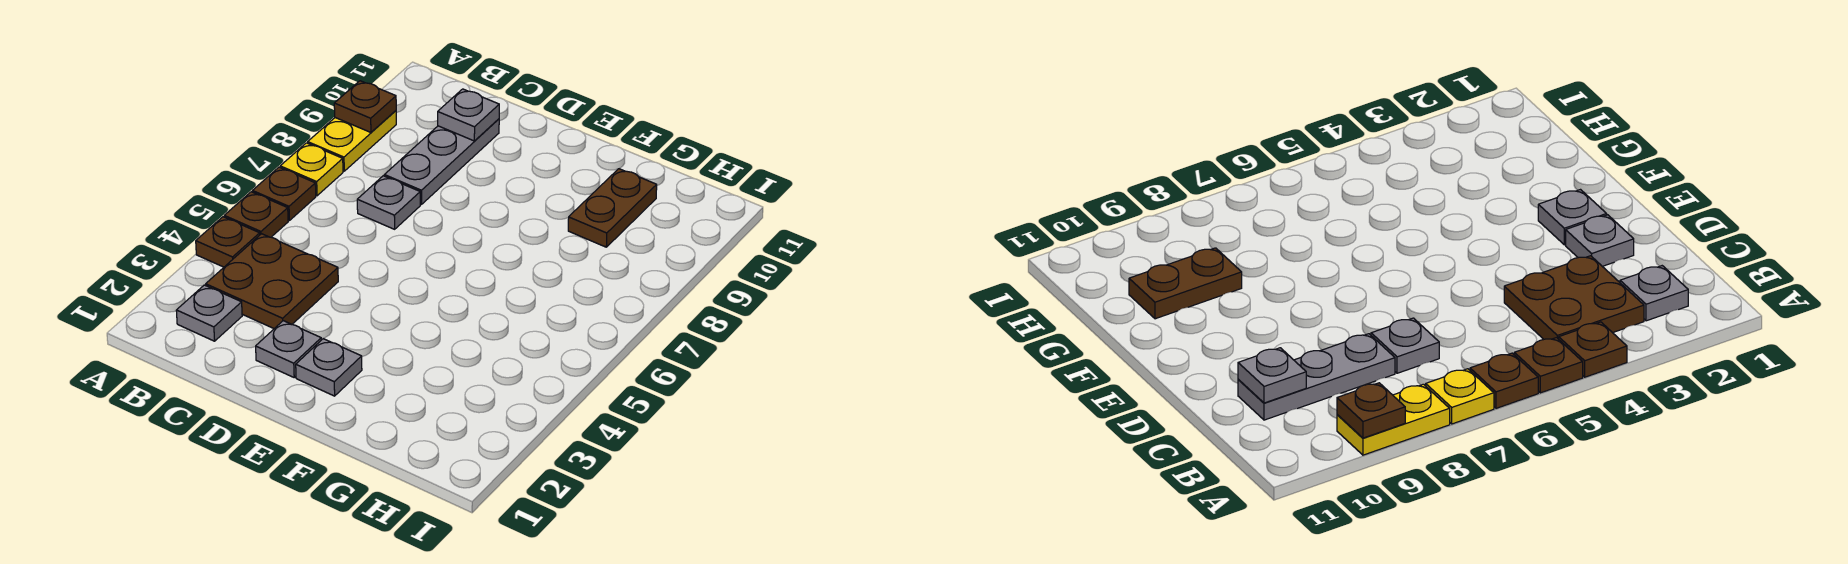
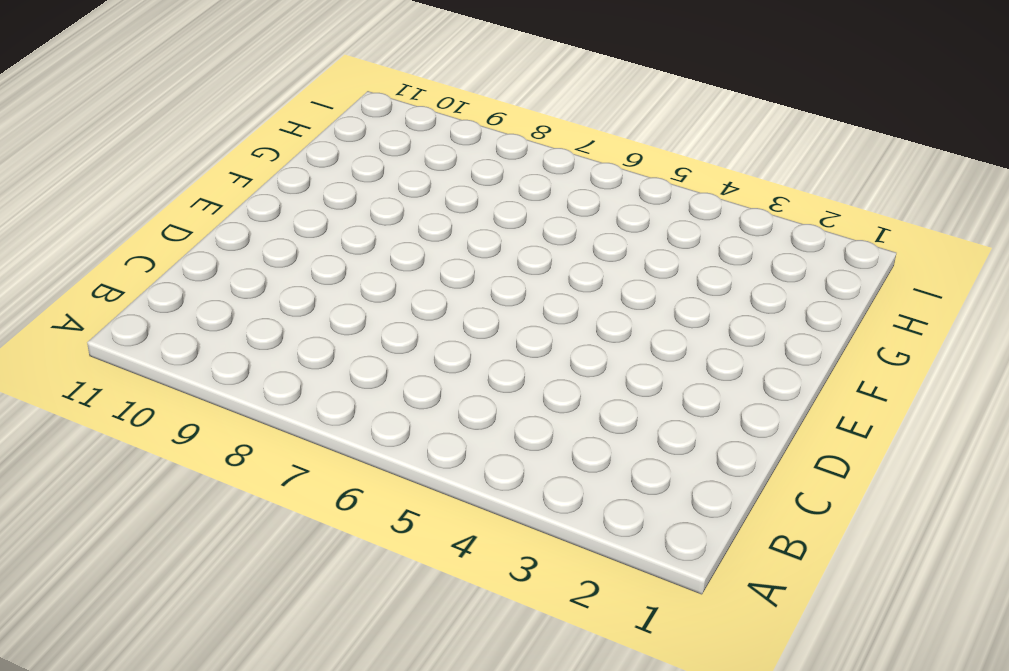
none -> brown 1x1 plate [196,217,260,267]
none -> brown 1x1 plate [224,192,288,237]
none -> brown 1x1 plate [252,167,316,221]

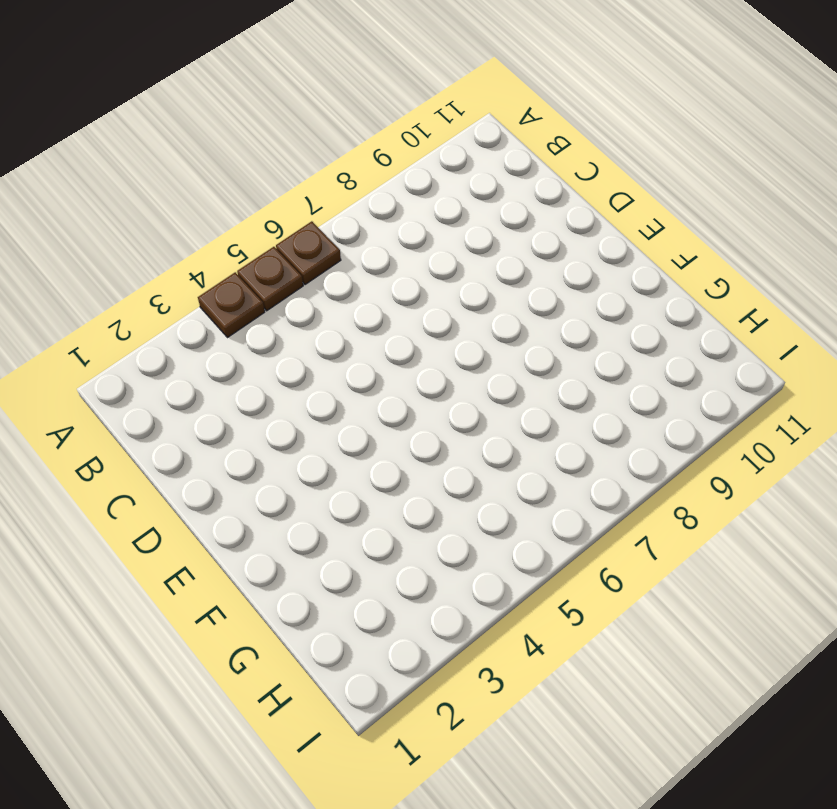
none -> yellow 1x1 plate [280,143,343,196]
none -> yellow 1x2 plate [308,111,396,171]
none -> grey 1x1 plate [176,285,242,341]

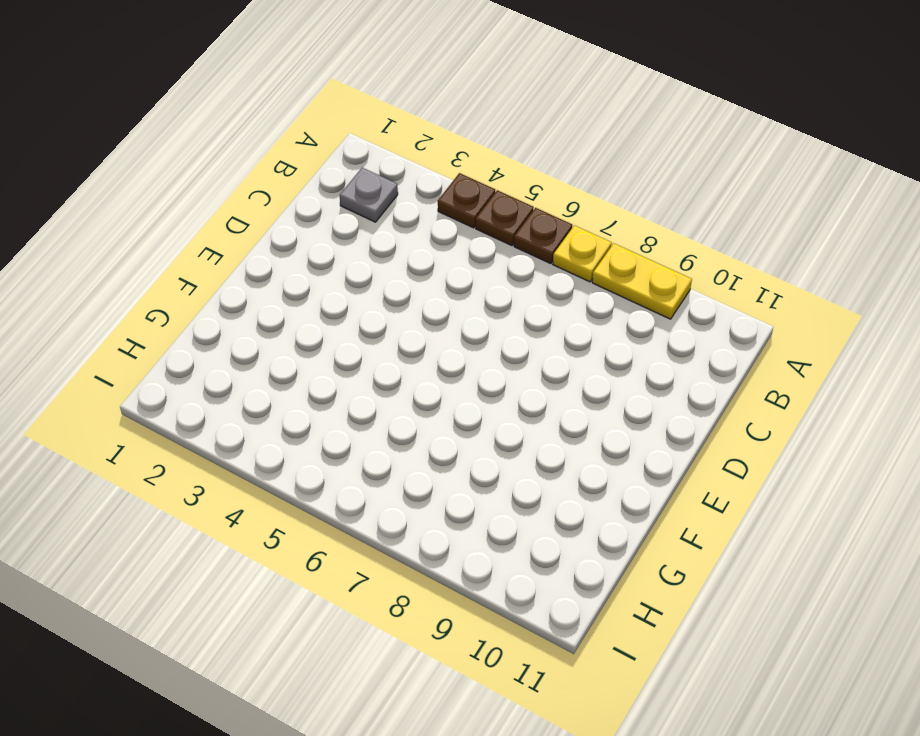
none -> brown 2x2 plate [206,234,338,329]
none -> grey 1x1 plate [357,176,420,229]
none -> grey 1x3 plate [384,119,499,204]

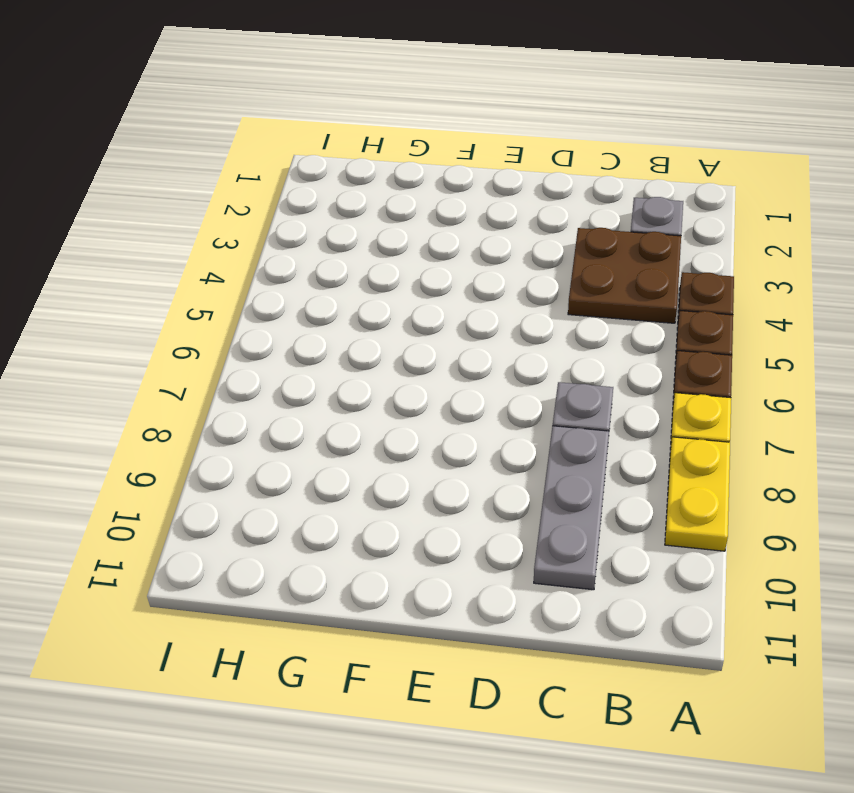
none -> grey 1x1 plate [256,321,321,377]
none -> grey 1x1 plate [296,339,362,396]
none -> brown 1x2 plate [568,169,657,247]

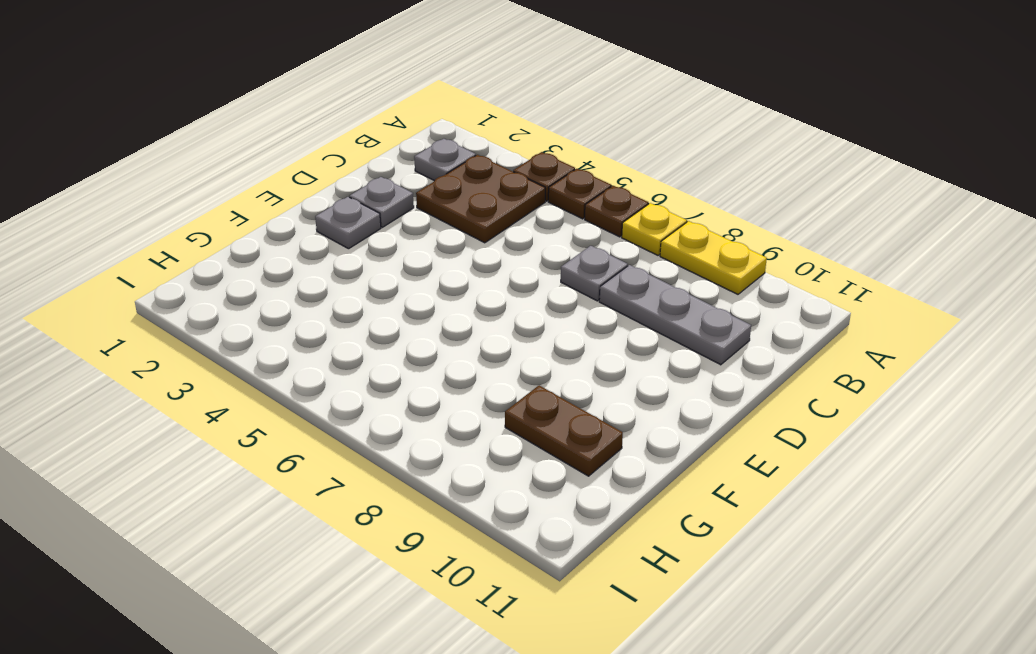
none -> brown 1x1 plate [334,81,396,132]
none -> grey 1x1 plate [438,89,499,141]

